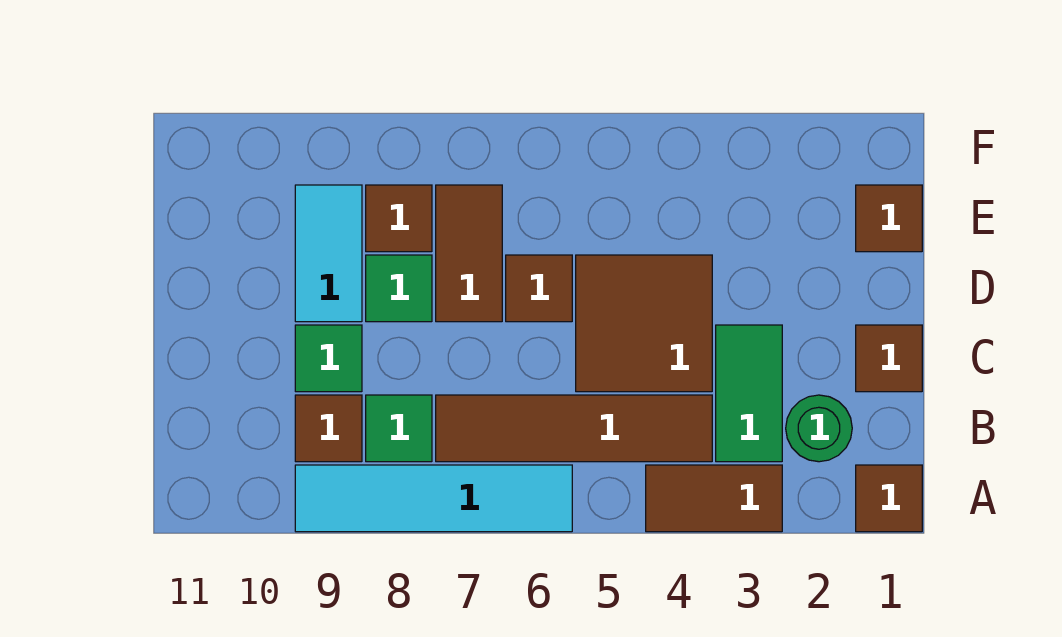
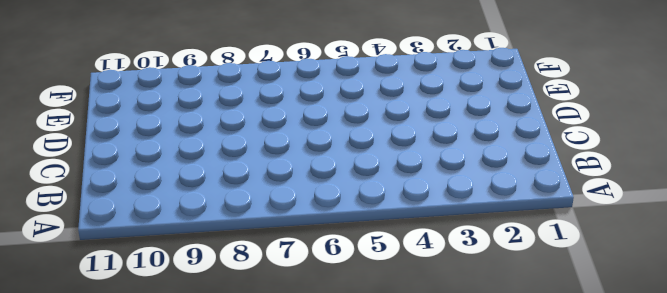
none -> brown 1x1 tile [856,465,922,532]
none -> brown 1x2 tile [646,465,782,532]
none -> cyan 1x4 tile [295,465,572,532]

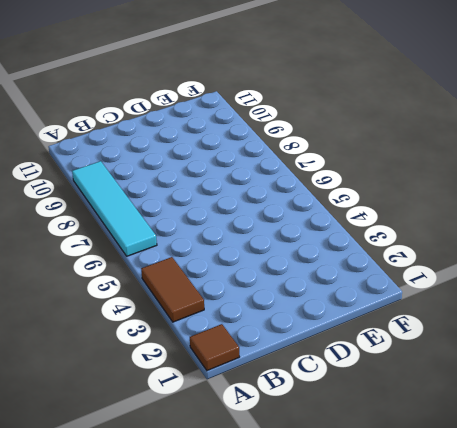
none -> green 1x1 round brick [786,395,852,462]
none -> green 1x2 tile [716,325,782,462]
none -> brown 1x4 tile [436,395,712,462]

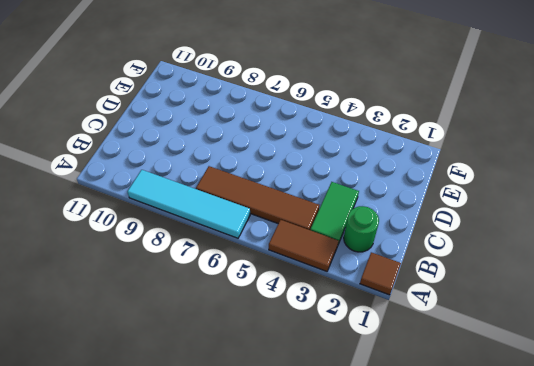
none -> green 1x1 tile [366,395,432,462]
none -> brown 1x1 tile [295,395,362,462]
none -> brown 1x1 tile [856,325,922,392]

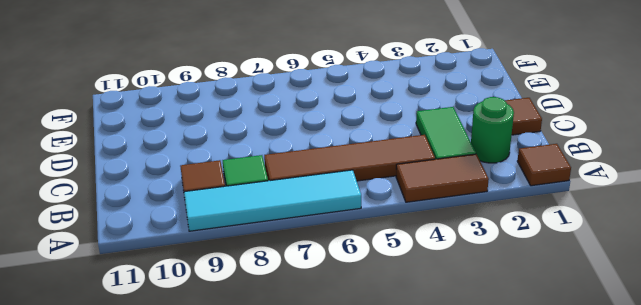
none -> brown 2x2 tile [576,255,712,392]
none -> green 1x1 tile [295,325,362,392]
none -> brown 1x1 tile [506,255,572,322]

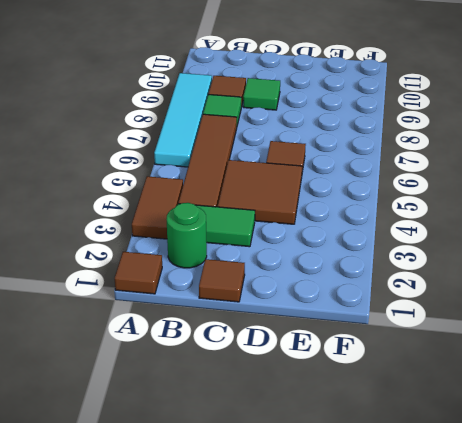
none -> brown 1x2 tile [436,185,502,322]
none -> green 1x1 tile [366,255,432,322]
none -> cyan 1x2 tile [295,185,362,322]

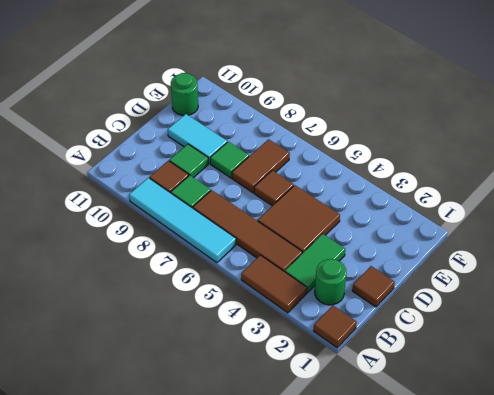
cyan 1x2 tile [168,114,227,163] -> cyan 1x2 tile turned to [295,185,362,322]
green 1x1 round brick [171,73,198,116] -> none
none -> brown 1x1 tile [856,185,922,252]
none -> brown 1x1 tile [366,185,432,252]

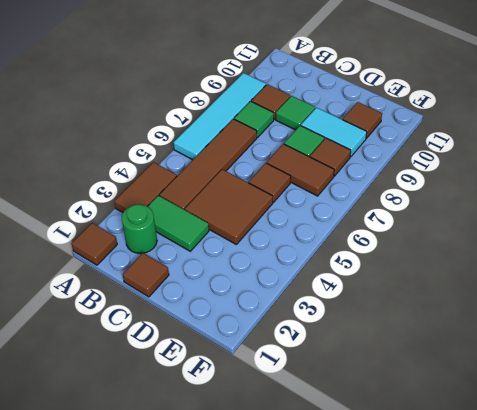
brown 1x1 tile [343,102,382,138] -> brown 1x1 tile moved to [856,185,922,252]

